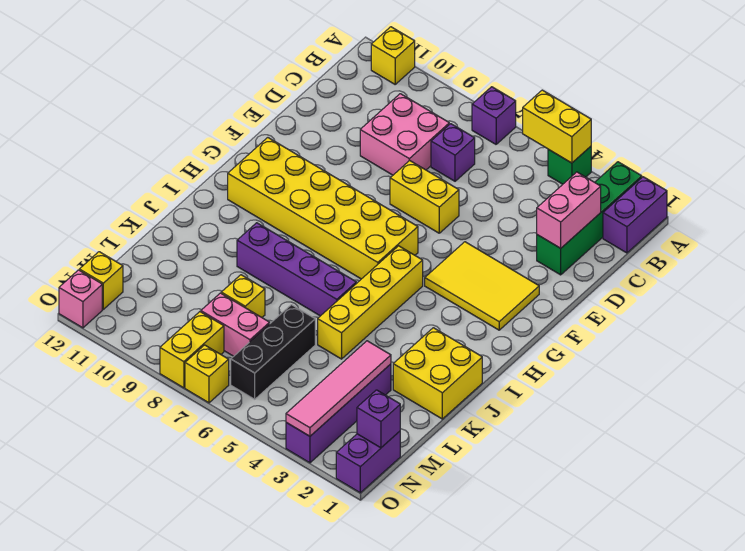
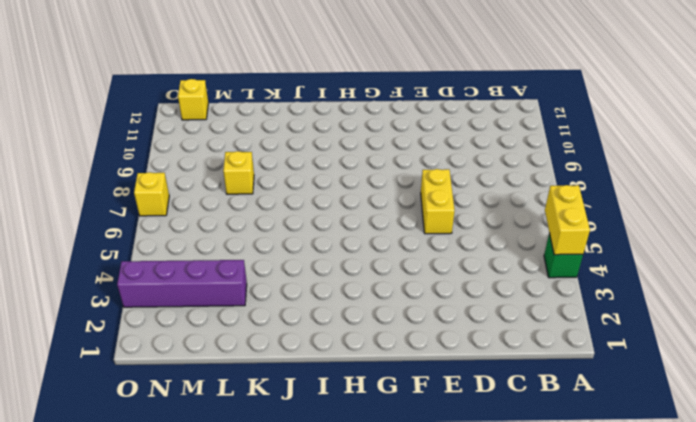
none -> purple 1x2 brick [603,177,667,253]
none -> green 1x4 brick [537,162,642,275]
none -> purple 1x1 brick [472,87,516,144]

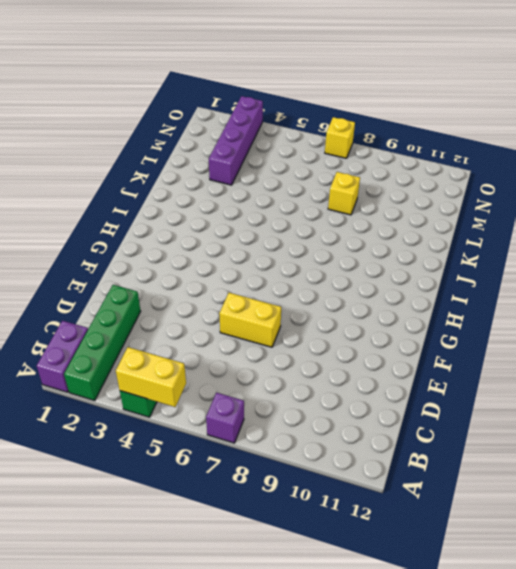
none -> yellow 1x1 brick [371,27,415,84]
none -> purple 1x1 brick [431,124,475,181]
none -> pink 2x2 brick [360,94,449,175]

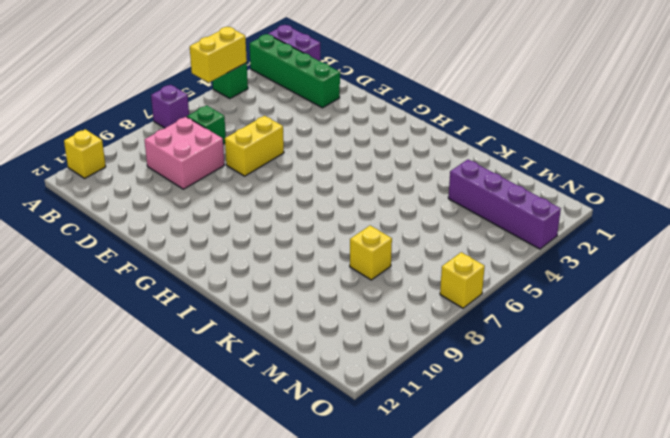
green 1x1 brick [187,105,226,144] -> purple 1x1 brick [431,124,475,181]
none -> yellow 2x3 tile [425,242,539,330]
none -> yellow 2x6 brick [228,138,418,279]
none -> yellow 1x4 brick [318,246,423,359]

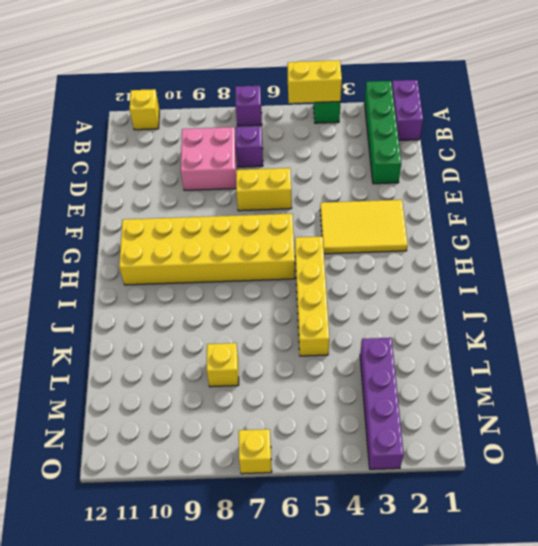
none -> yellow 2x2 brick [393,328,482,419]
none -> purple 1x4 brick [237,223,356,316]
none -> black 1x3 brick [231,305,315,399]

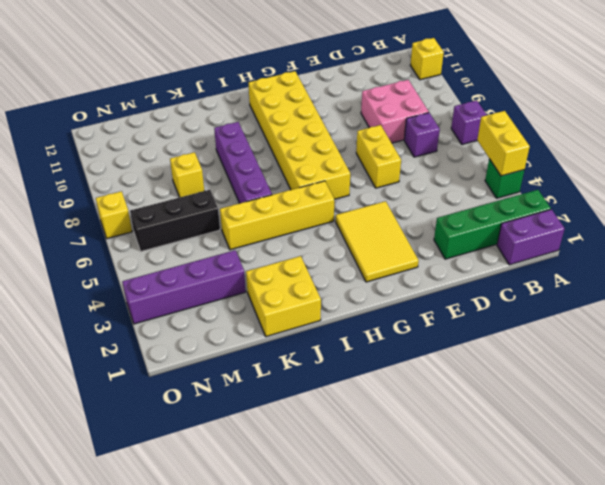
none -> pink 1x2 brick [201,293,270,356]
none -> purple 1x2 brick [336,431,400,493]
none -> yellow 1x2 brick [160,312,224,388]

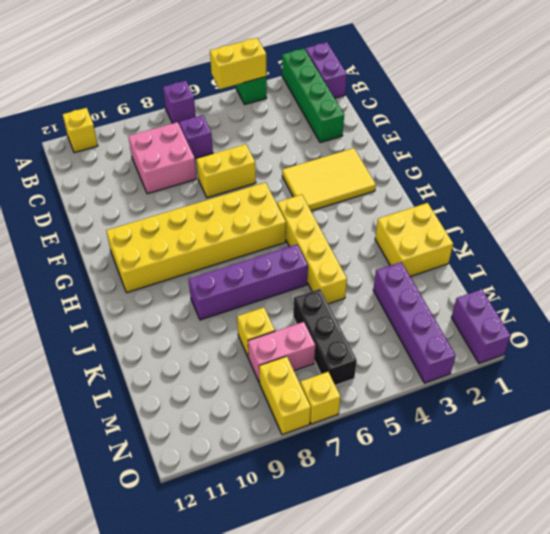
none -> yellow 1x1 brick [79,252,123,309]
none -> pink 1x1 brick [59,270,102,328]
none -> pink 1x2 brick [537,172,601,248]

